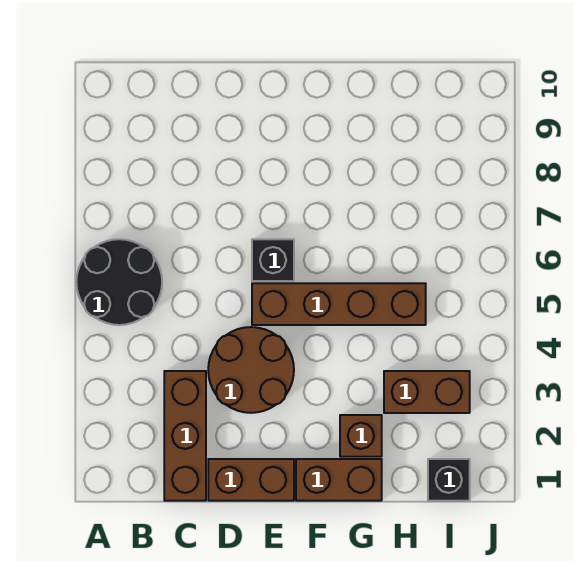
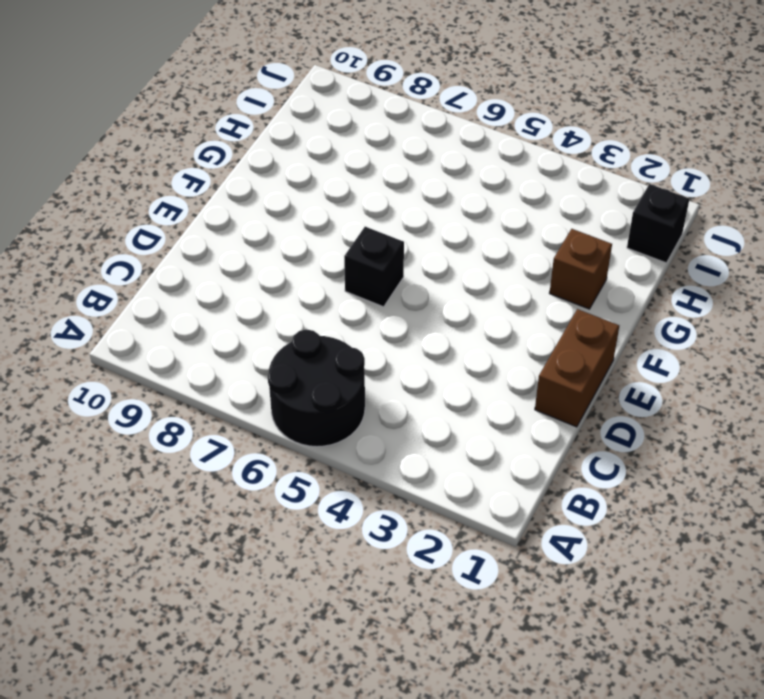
none -> brown 1x3 brick [164,371,206,501]
none -> brown 2x2 round brick [208,327,294,413]

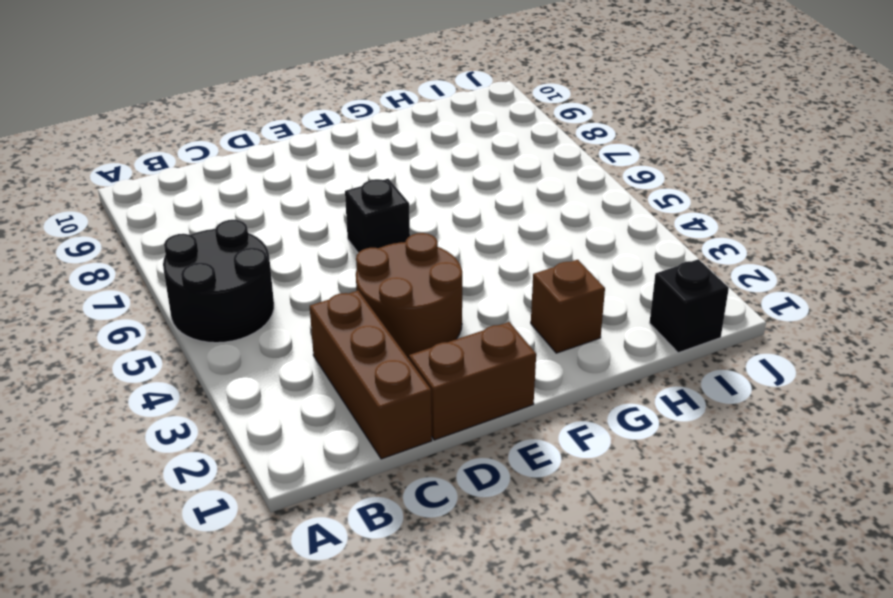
none -> brown 1x4 brick [252,283,426,325]
none -> brown 1x2 brick [296,459,382,501]

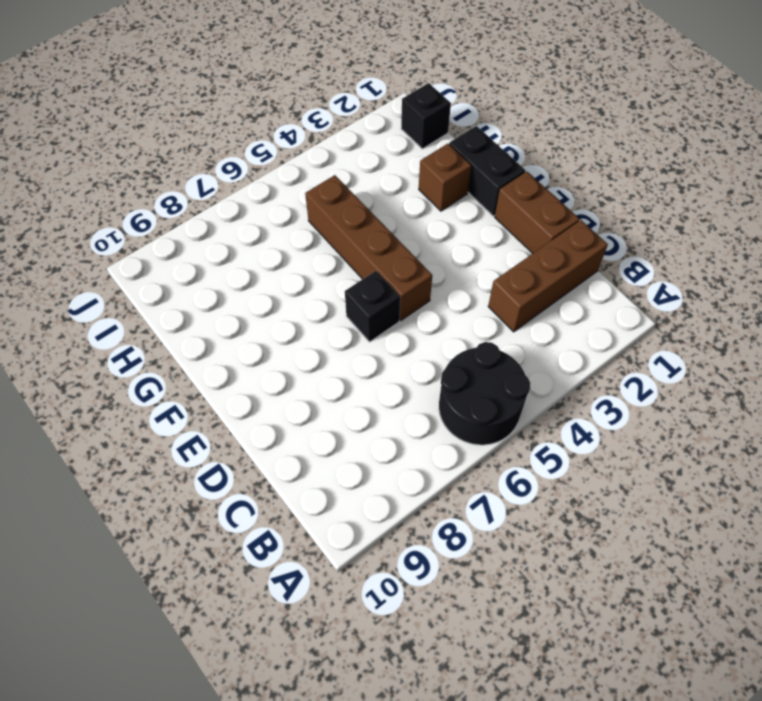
black 1x2 brick [449,126,526,216] -> brown 1x2 brick [296,459,382,501]
none -> brown 2x2 round brick [208,327,294,413]
none -> brown 1x2 brick [384,371,470,413]

